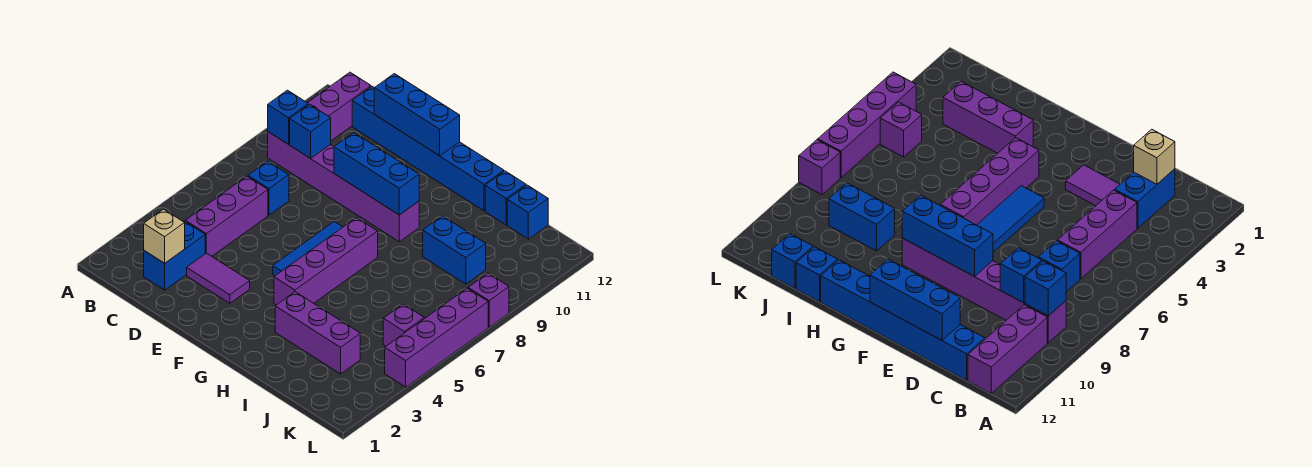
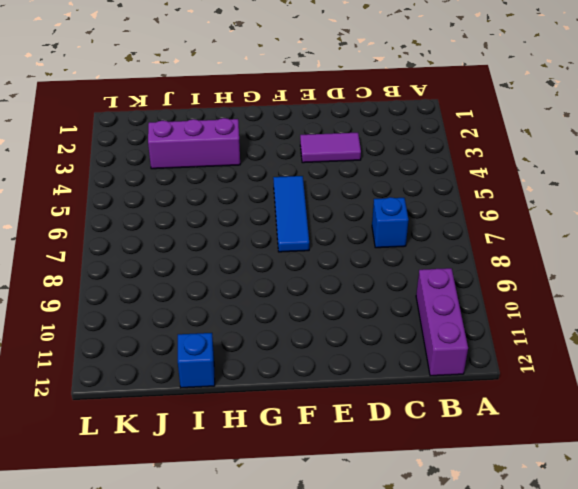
none -> purple 1x6 brick [268,132,419,242]
none -> blue 1x2 brick [144,221,205,290]
none -> purple 1x3 brick [185,176,268,256]

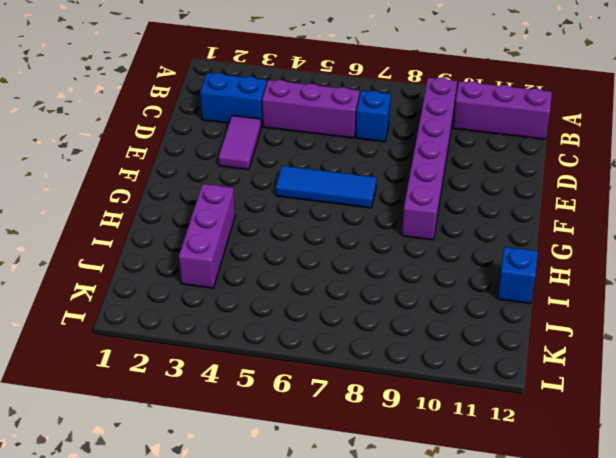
none -> blue 1x6 brick [352,86,504,211]
none -> purple 1x4 brick [274,218,378,305]
none -> blue 1x2 brick [423,216,486,284]

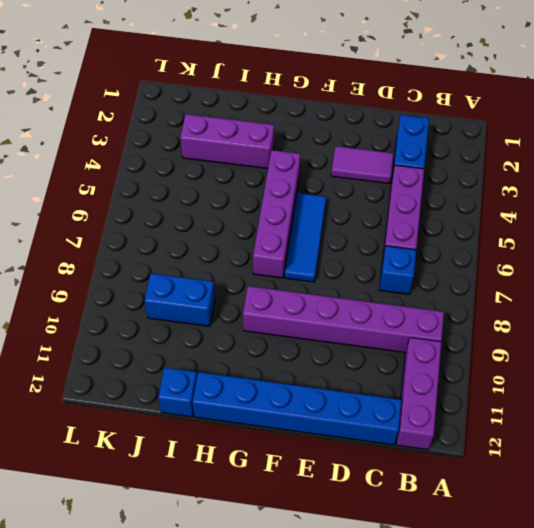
none -> blue 1x1 brick [507,185,548,239]
none -> purple 1x1 brick [383,304,424,346]
none -> purple 1x4 brick [385,288,488,387]

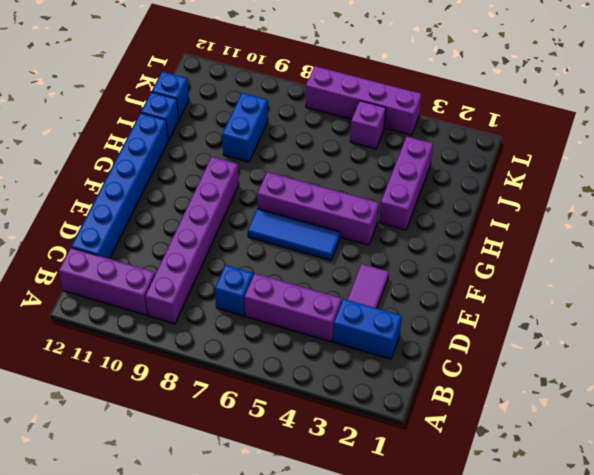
none -> purple 1x1 brick [468,273,509,327]
none -> blue 1x1 brick [268,90,308,144]
none -> tan 1x1 brick [144,209,185,263]

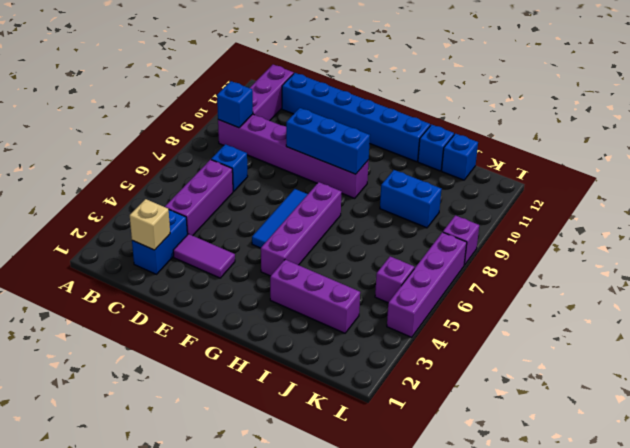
none -> blue 1x1 brick [290,104,331,158]
none -> blue 1x3 brick [374,74,460,156]

